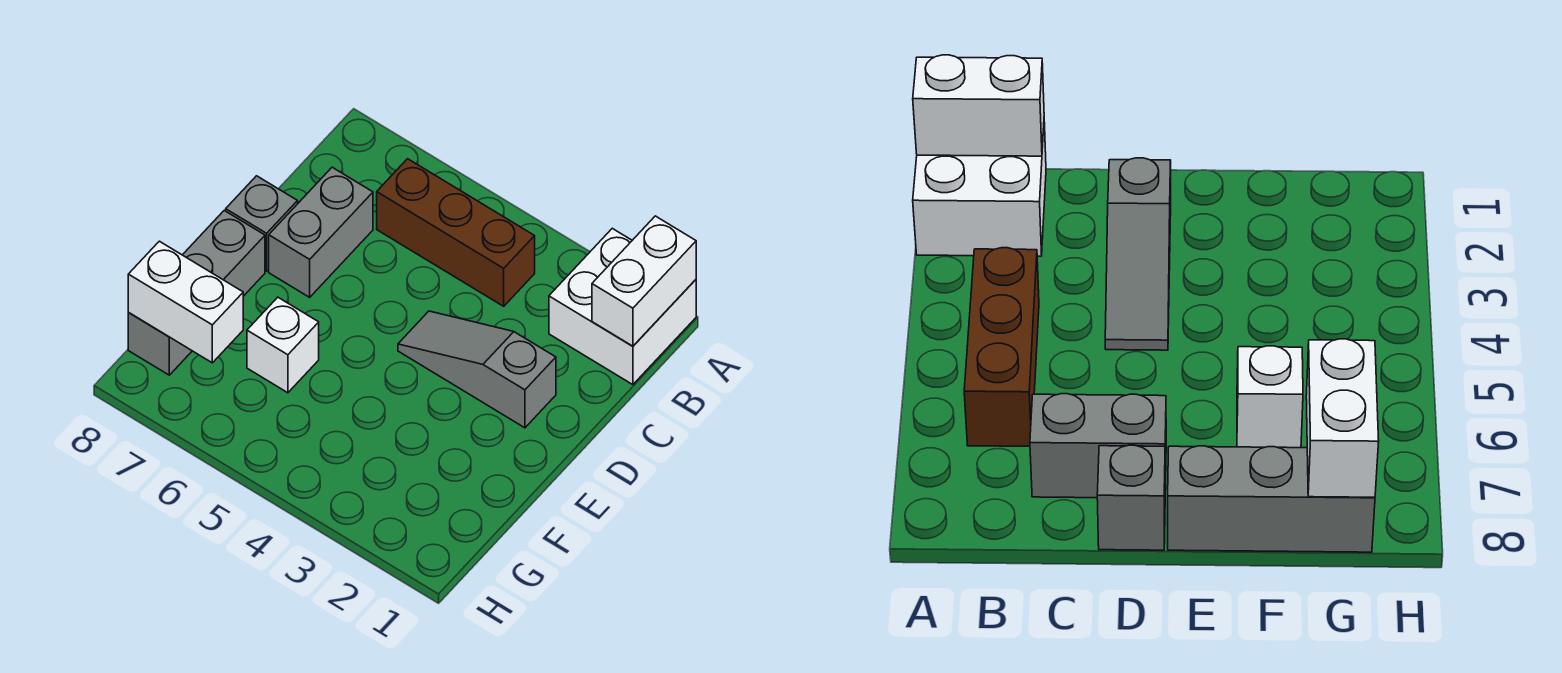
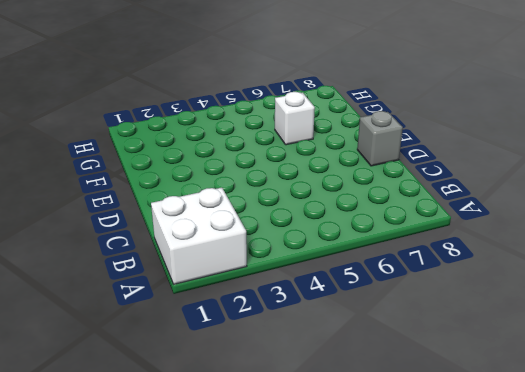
none -> brown 1x3 brick [377,159,535,306]
none -> grey 1x2 brick [269,167,373,297]

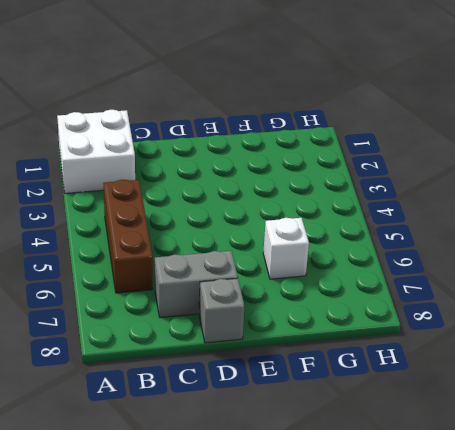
none -> grey 1x3 slope [398,311,556,428]
none -> grey 1x3 brick [128,211,265,375]

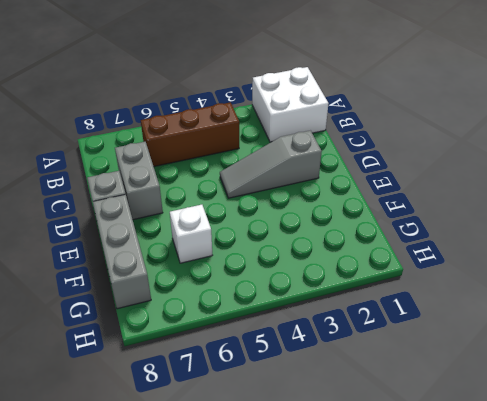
none -> white 1x2 brick [592,216,696,346]
none -> white 1x2 brick [128,241,243,363]

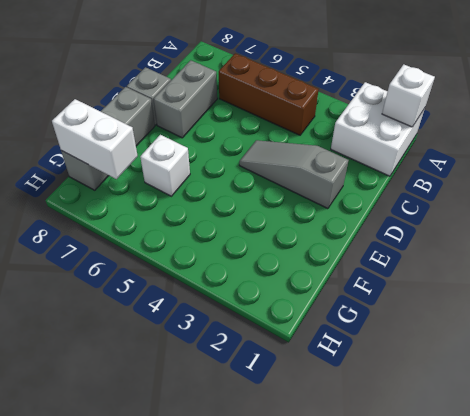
white 1x1 brick [382,64,435,127] -> white 1x2 brick [592,216,696,346]

